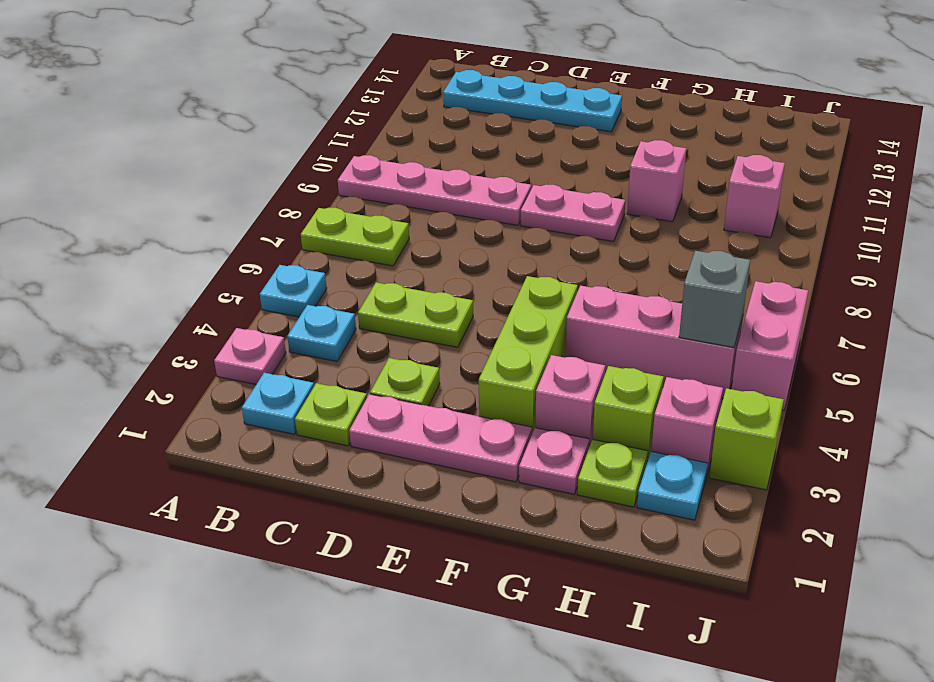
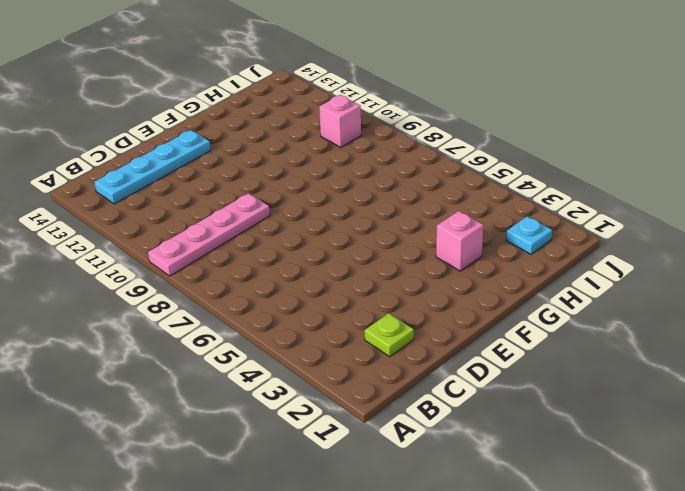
none -> pink 1x1 plate [214,328,286,384]
none -> cyan 1x1 plate [260,265,327,317]
none -> lime 1x2 plate [301,208,409,266]

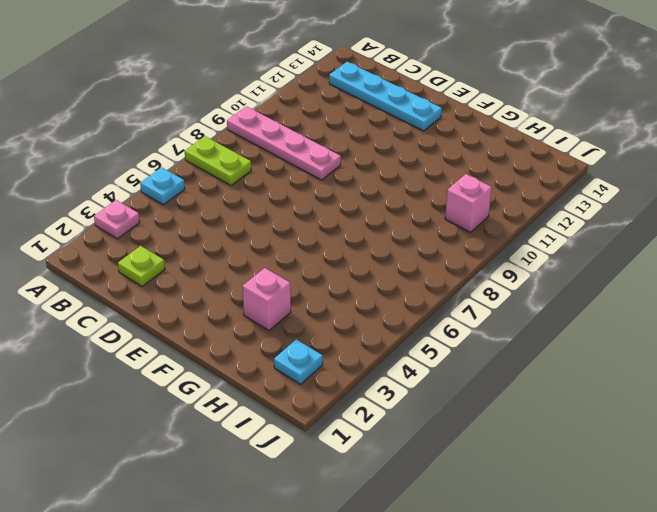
none -> cyan 1x1 plate [242,373,314,434]
none -> cyan 1x1 plate [287,305,356,361]
none -> lime 1x2 plate [358,282,473,347]

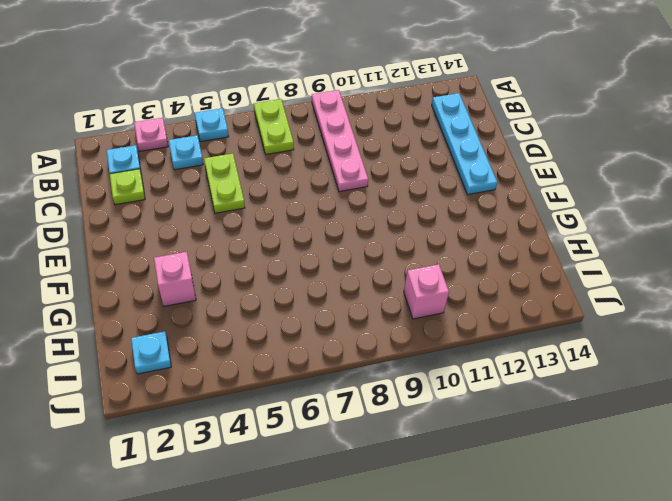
none -> pink 1x3 plate [349,394,532,482]
none -> lime 1x1 plate [370,358,440,406]
none -> pink 1x2 plate [521,185,625,242]

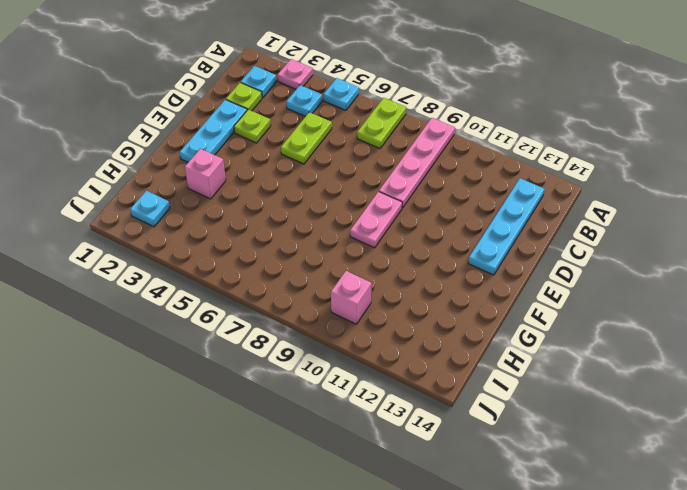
cyan 1x3 plate [180,100,247,162] -> pink 1x3 plate [349,394,532,482]
none -> lime 1x3 brick [479,276,578,433]
none -> pink 1x1 plate [519,428,589,494]
none -> pink 1x3 brick [566,286,743,398]

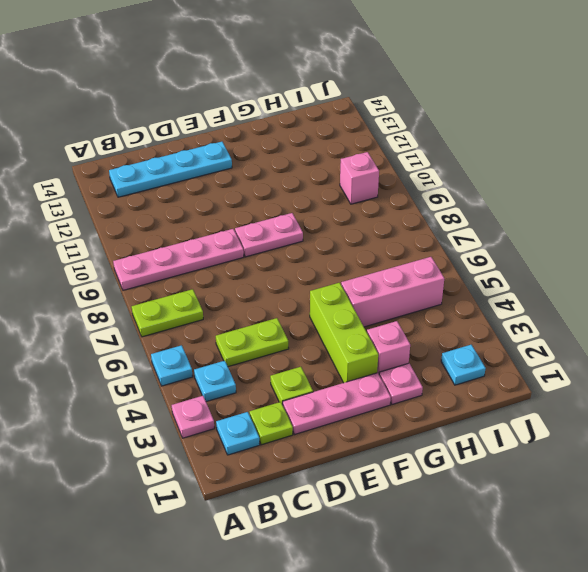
none -> pink 1x1 brick [627,140,686,222]
none -> lime 1x1 plate [577,440,648,507]
none -> lime 1x1 brick [593,366,664,462]

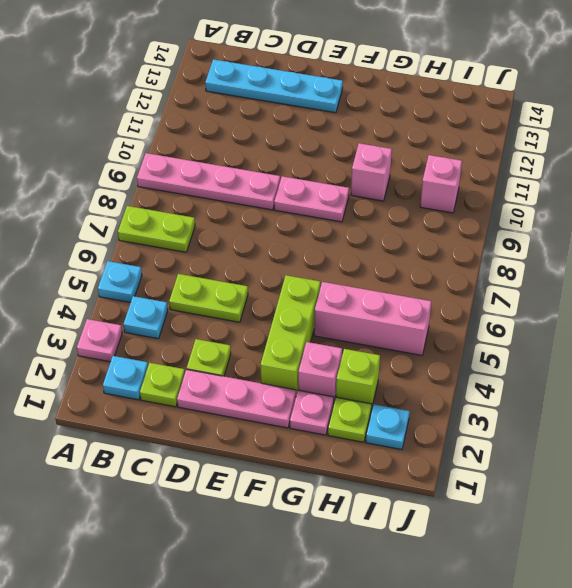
none -> pink 1x1 brick [651,377,723,476]
none -> lime 1x1 brick [709,388,784,490]
none -> pink 1x2 brick [732,281,808,410]

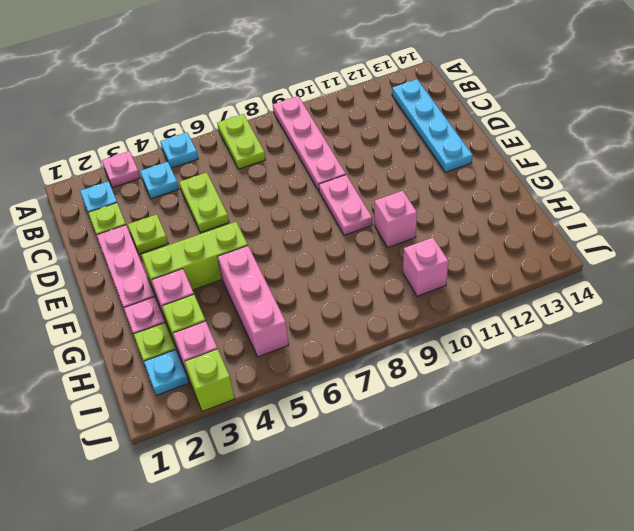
none -> pink 1x2 brick [732,281,808,410]
none -> grey 1x1 brick [679,251,750,348]

